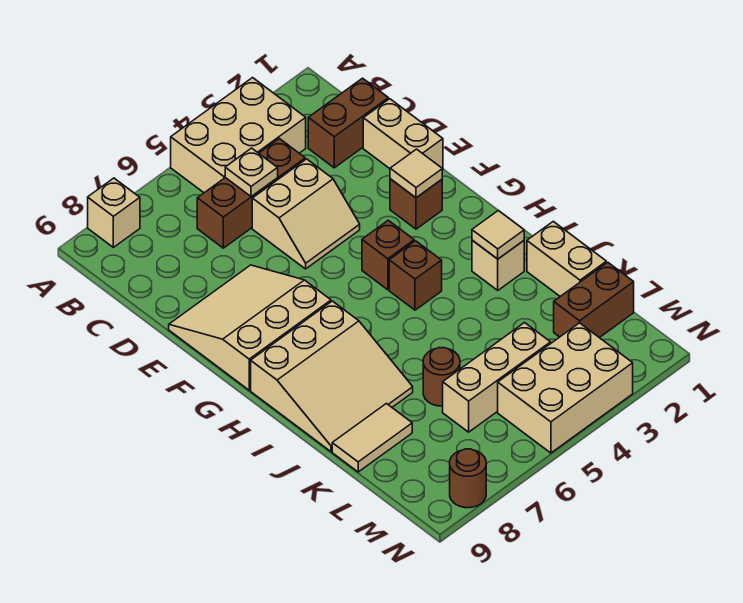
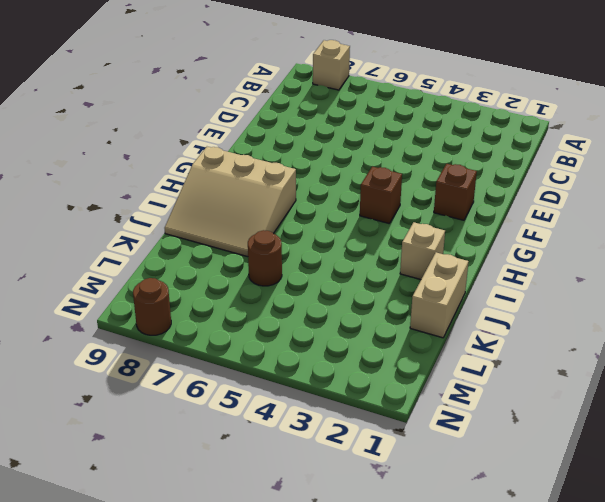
none -> tan 2x3 brick [171,78,306,193]
none -> brown 1x2 brick [308,78,388,168]
none -> brown 1x3 brick [197,139,305,248]

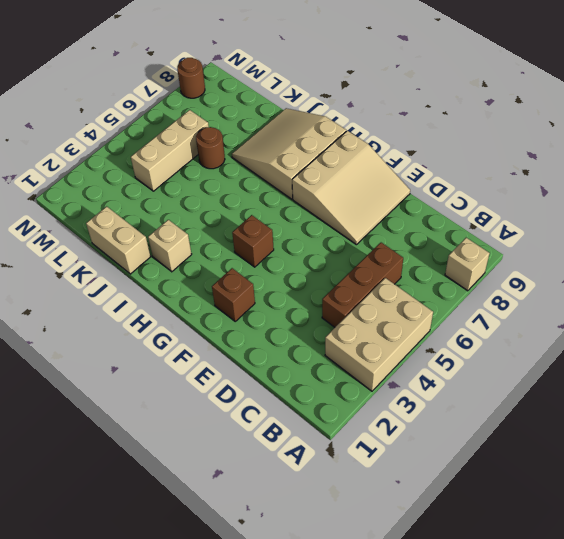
none -> brown 1x2 brick [308,78,388,168]
none -> tan 1x2 brick [363,99,443,170]
none -> tan 2x2 slope [252,159,360,269]

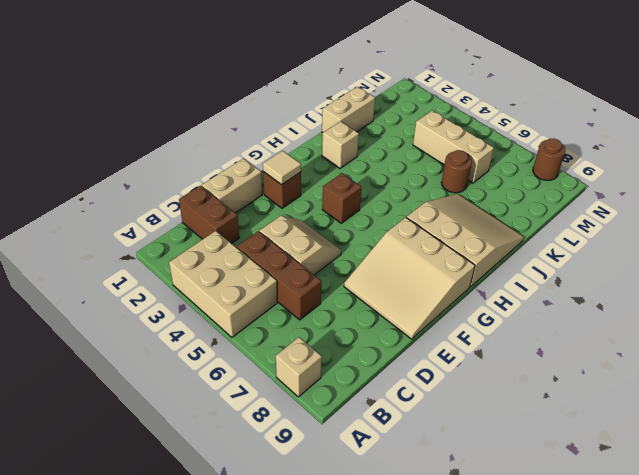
none -> brown 1x1 brick [389,241,442,310]
none -> tan 1x2 tile [332,404,412,472]
none -> brown 1x2 brick [554,262,634,338]

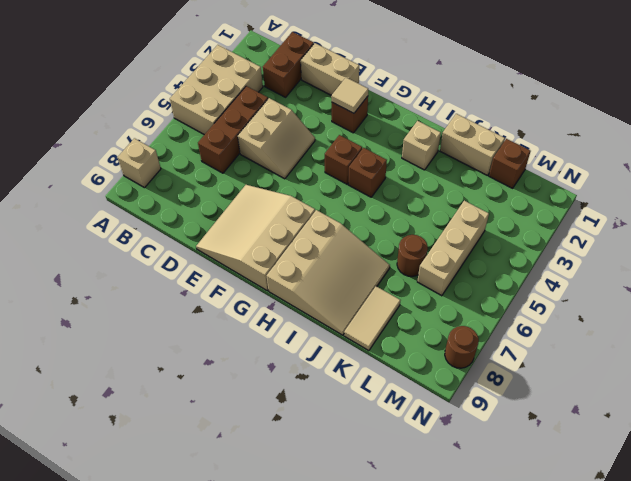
brown 1x1 brick [489,139,530,188] -> brown 1x2 brick [554,262,634,338]
none -> tan 2x3 brick [498,323,633,453]
none -> tan 1x1 plate [225,148,278,197]
none -> tan 1x1 tile [472,211,524,259]

